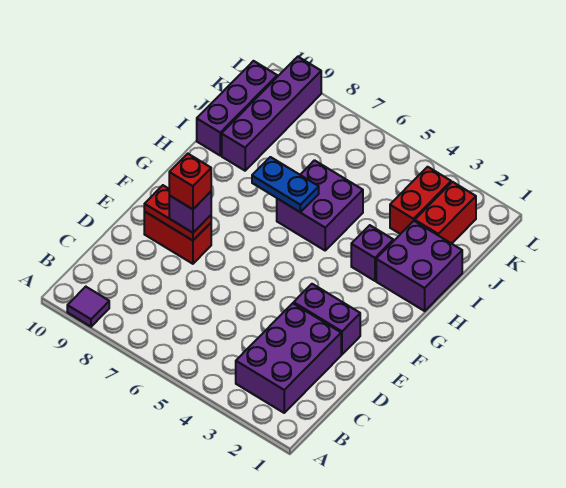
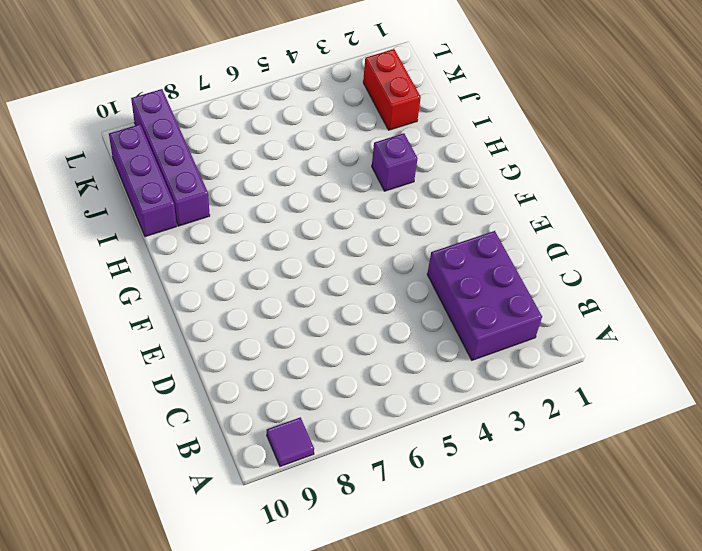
none -> purple 1x2 brick [294,284,360,354]
none -> red 1x2 brick [144,211,211,264]
none -> purple 2x2 brick [376,221,462,311]

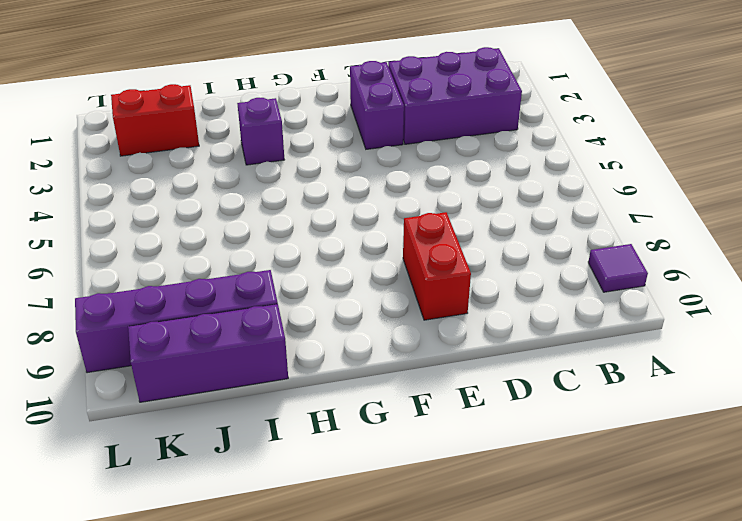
none -> purple 2x2 brick [376,221,462,311]
none -> purple 2x2 brick [277,160,363,250]
none -> red 1x2 brick [390,167,451,234]

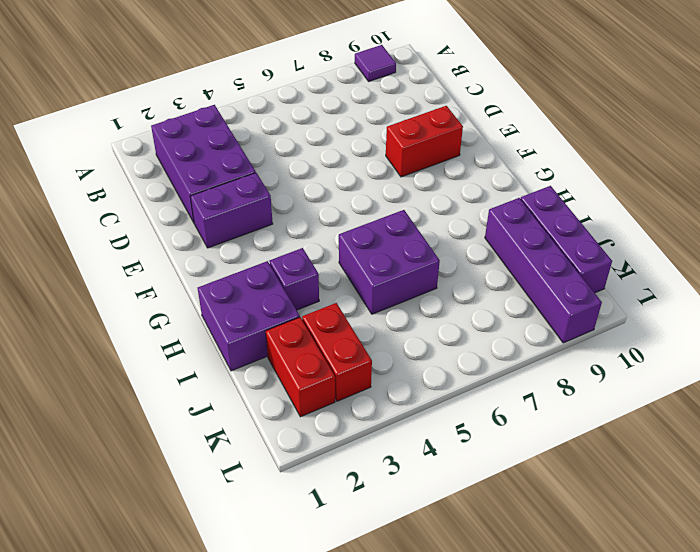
none -> red 1x2 plate [144,185,211,241]
none -> blue 1x2 plate [252,157,319,212]
none -> purple 1x1 brick [169,192,211,233]

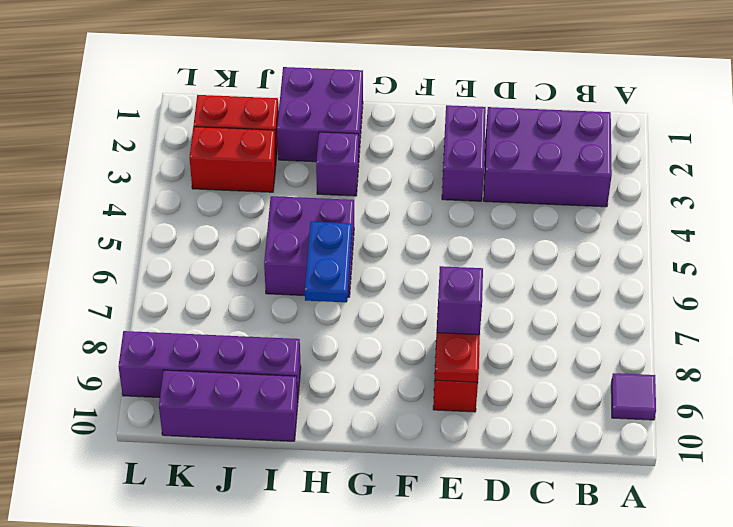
none -> red 1x1 brick [169,154,211,209]

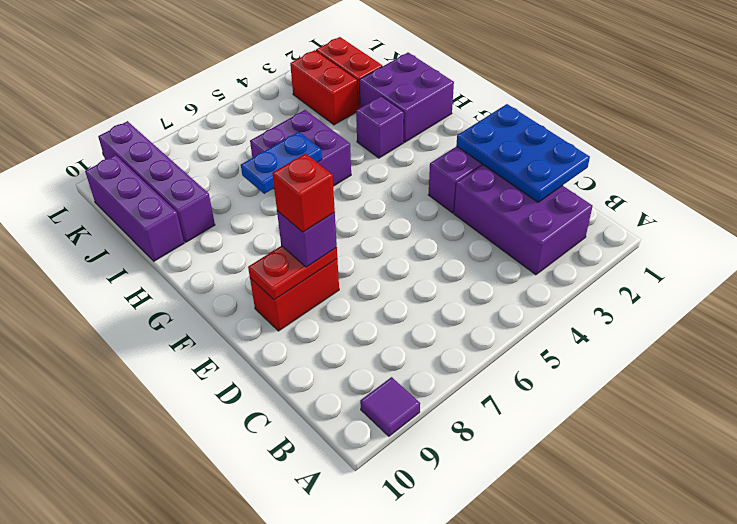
blue 2x3 plate [456,104,590,202] -> none

